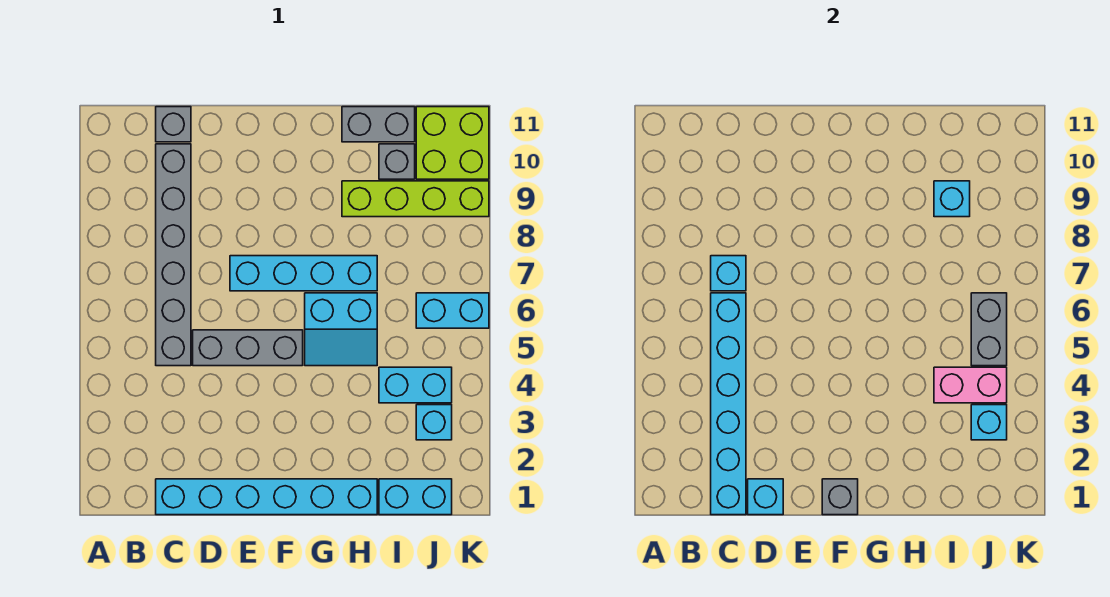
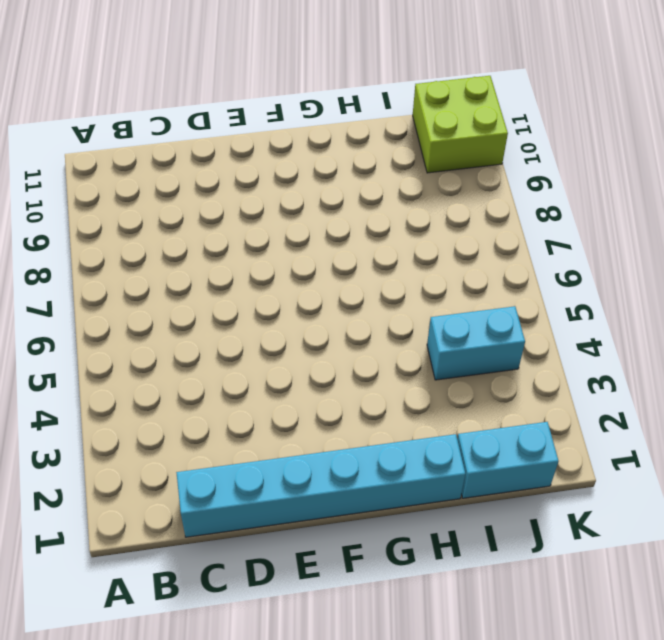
none -> grey 1x6 brick [156,144,191,366]
none -> grey 1x1 brick [156,107,191,142]
none -> grey 1x3 brick [193,330,303,366]

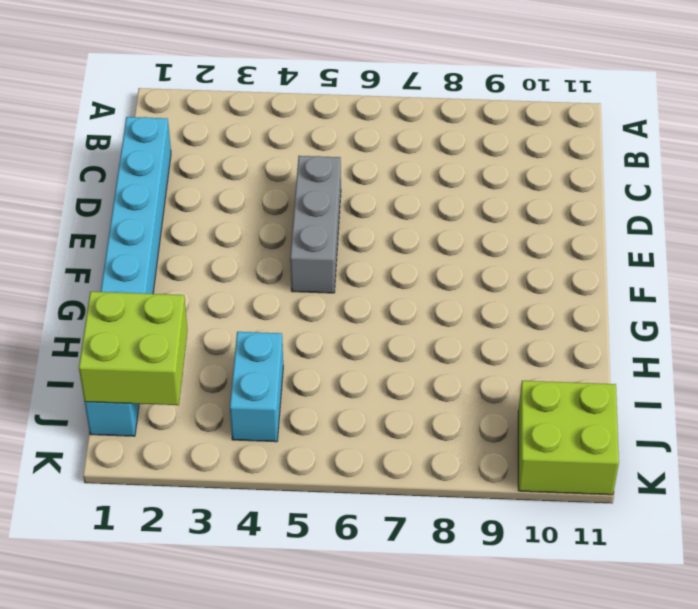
lime 2x2 brick [79,292,187,405] -> none
none -> grey 1x6 brick [156,144,191,366]
none -> grey 1x1 brick [156,107,191,142]
none -> cyan 1x4 brick [230,256,377,291]

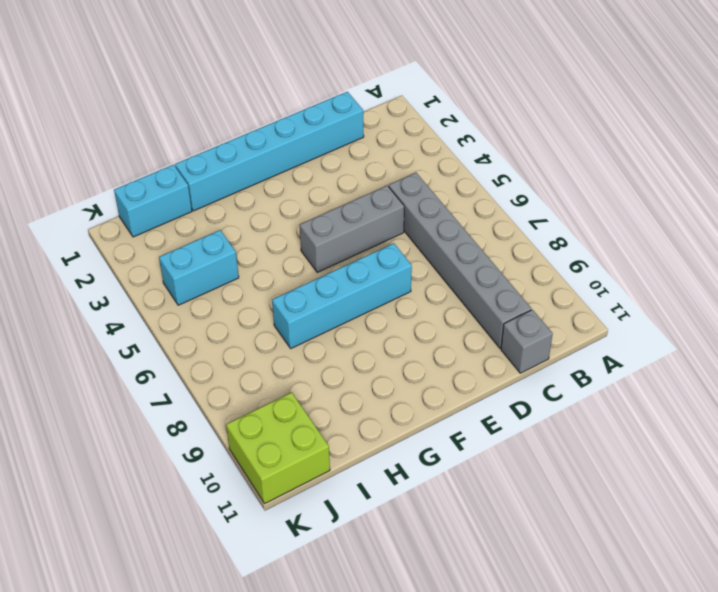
none -> cyan 2x2 slope [305,293,377,366]
none -> lime 1x4 brick [342,181,489,217]
none -> grey 1x2 brick [342,107,415,142]

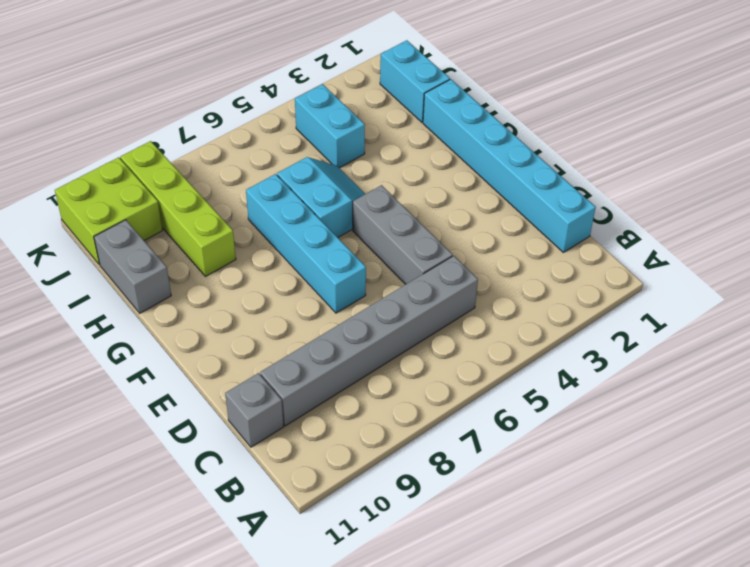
none -> grey 1x1 brick [379,144,415,179]
none -> cyan 1x1 brick [416,405,452,440]
none -> cyan 1x2 brick [416,293,489,328]

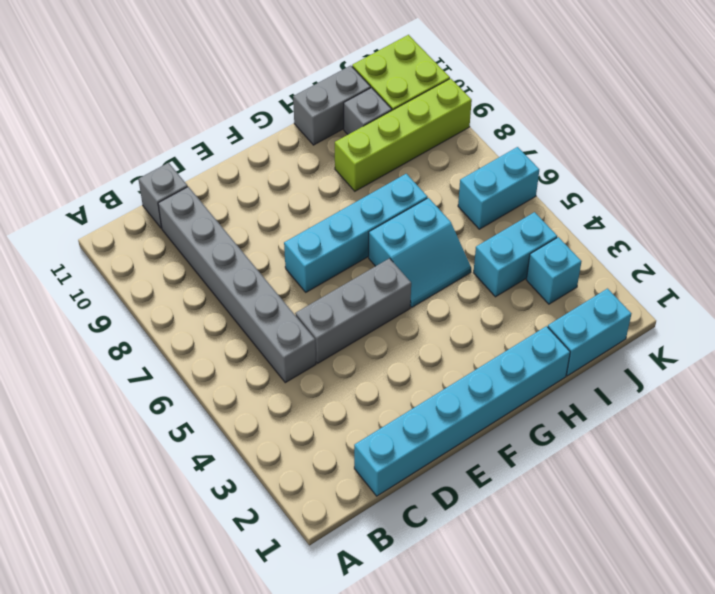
none -> cyan 1x6 brick [711,293,746,515]
none -> cyan 1x1 brick [711,256,746,291]
none -> cyan 1x1 brick [748,479,783,515]

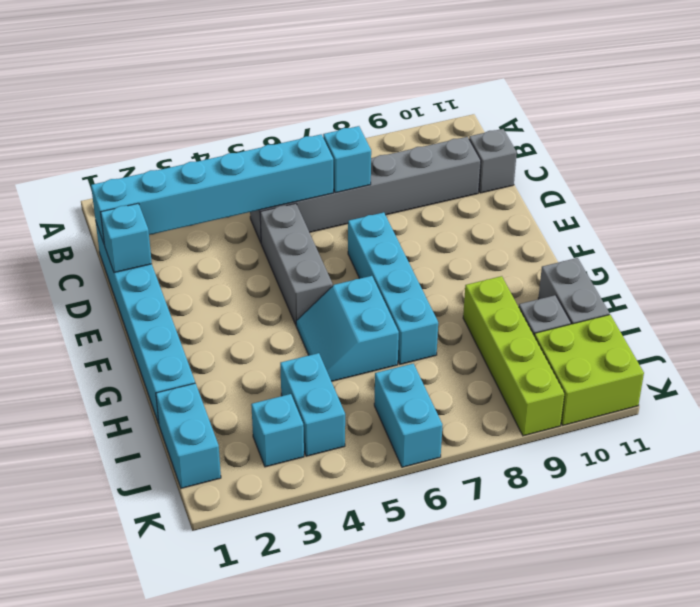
none -> grey 1x1 brick [822,479,858,515]
none -> pink 1x2 brick [934,367,1007,403]
none -> cyan 1x1 brick [934,181,970,217]

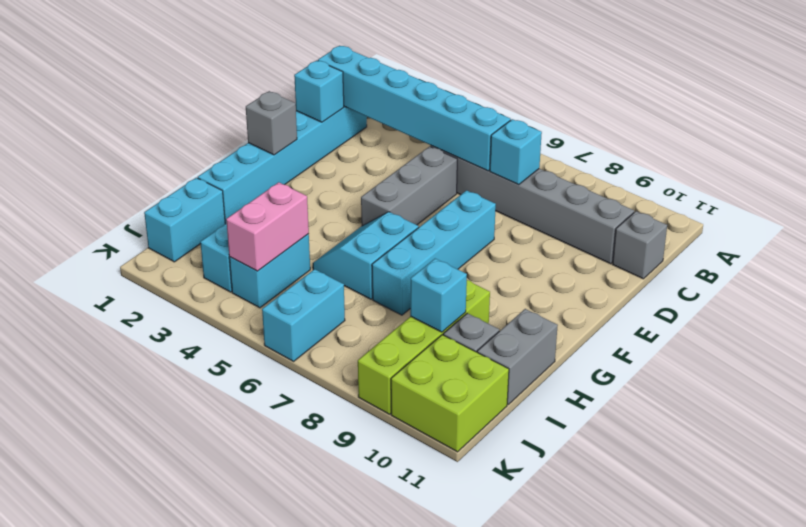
none -> cyan 1x1 brick [971,405,1007,440]
none -> grey 1x2 brick [971,293,1007,366]

